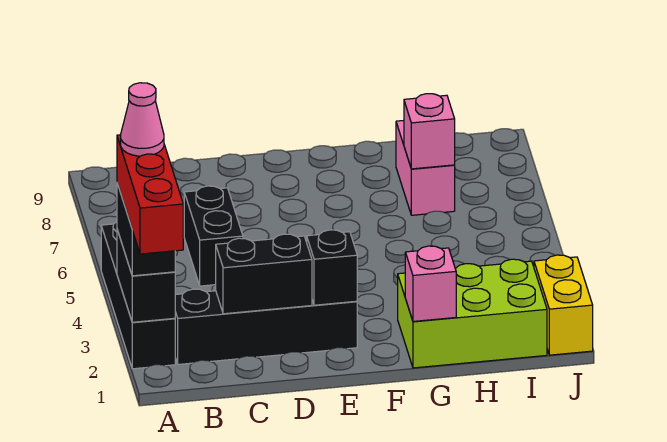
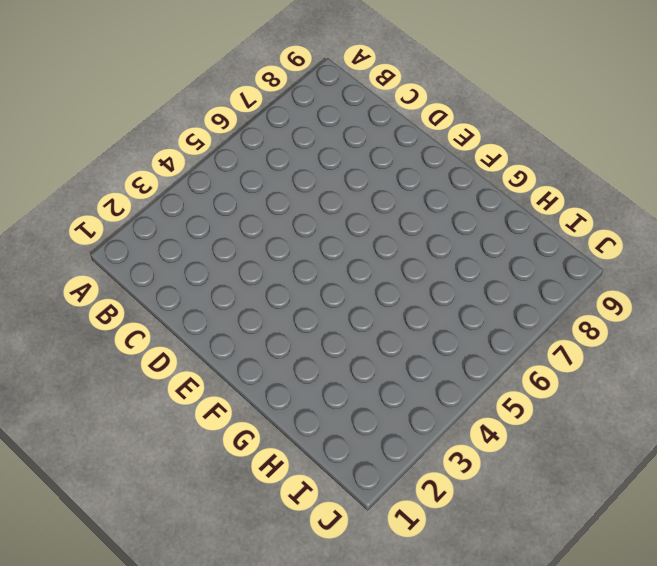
none -> black 1x4 brick [101,222,175,369]
none -> black 1x4 brick [175,289,357,365]
none -> black 1x2 brick [184,186,243,286]

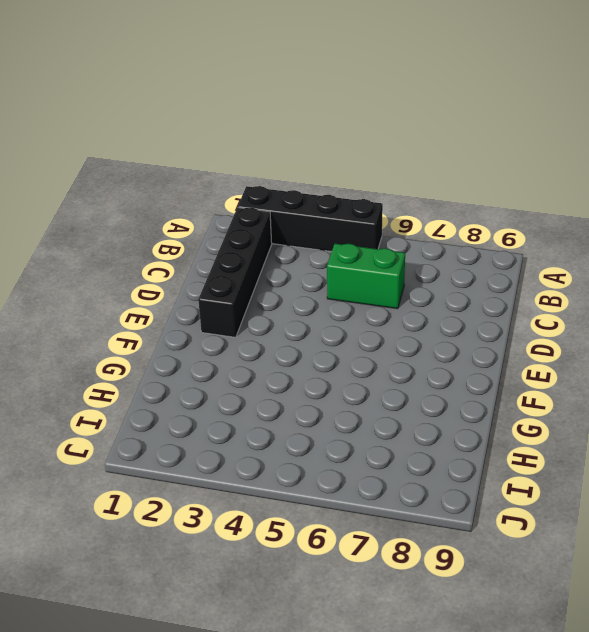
green 1x2 brick [327,244,405,309] -> black 1x2 brick [184,186,243,286]
none -> lime 2x3 brick [398,259,547,368]
none -> pink 1x2 brick [396,120,455,215]
none -> yellow 1x2 brick [534,255,593,355]

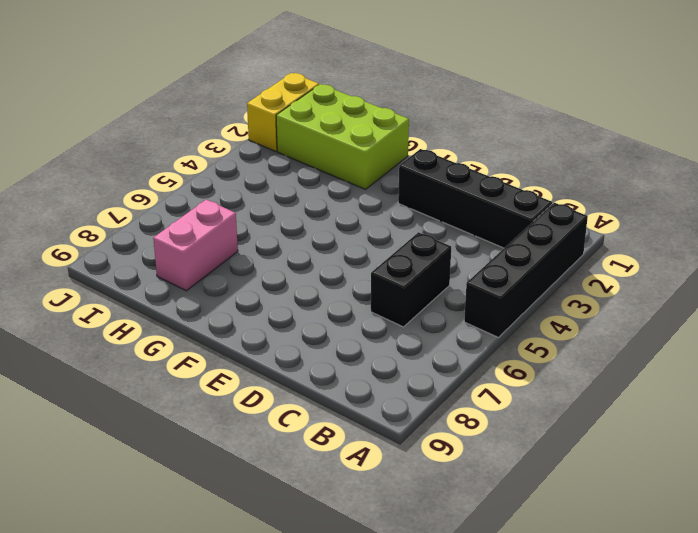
none -> black 1x2 brick [117,230,175,322]
none -> black 1x2 brick [216,234,312,314]
none -> black 1x1 brick [307,230,357,305]

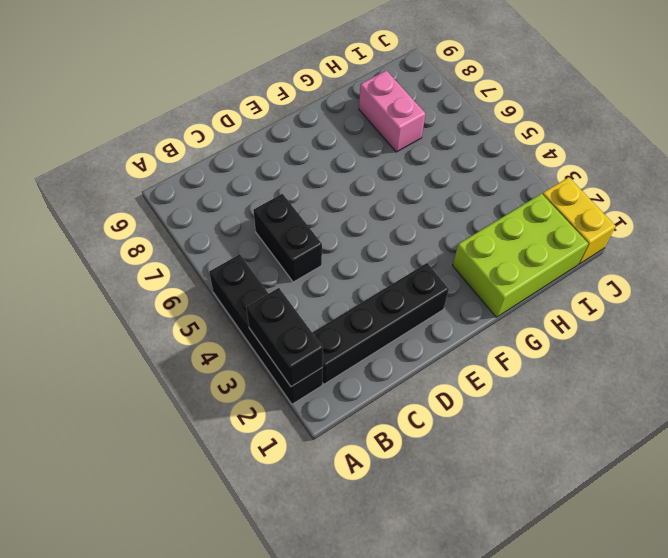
none -> black 1x2 brick [216,234,312,314]
none -> black 1x1 brick [307,230,357,305]
none -> pink 1x1 brick [405,246,456,321]

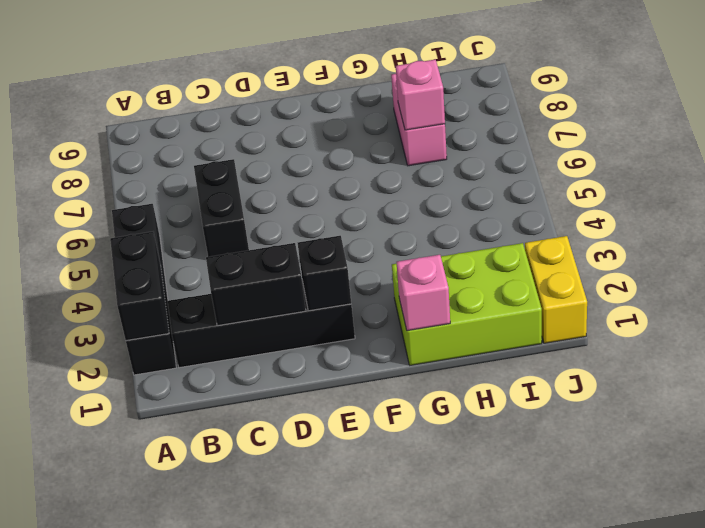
none -> black 1x2 brick [117,183,175,276]
none -> red 1x3 brick [117,135,183,254]
none -> pink 1x1 cone [121,83,164,156]

